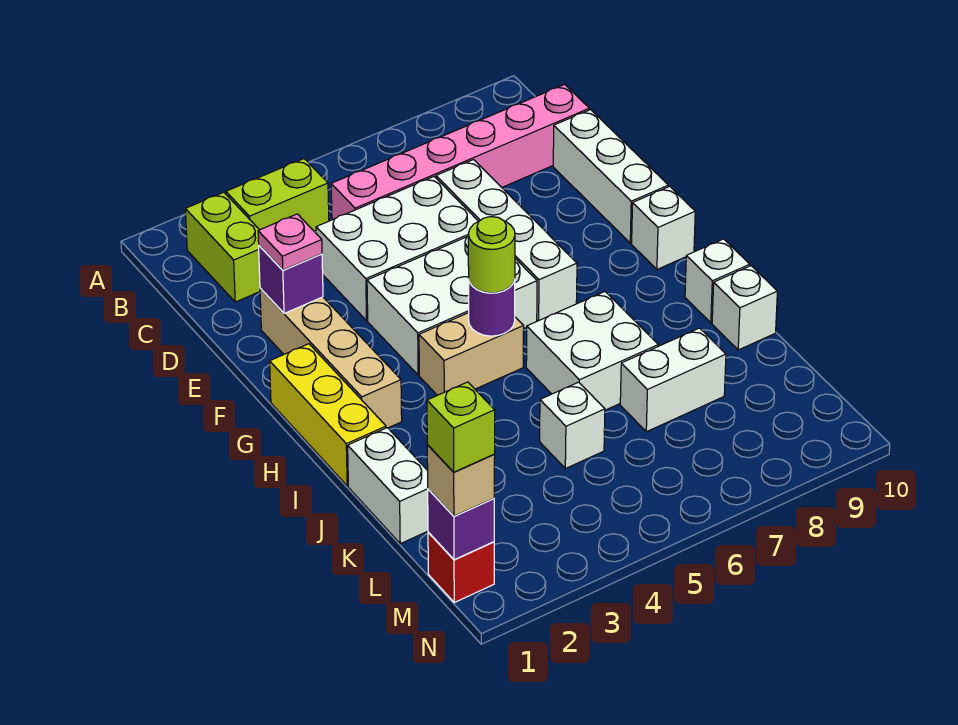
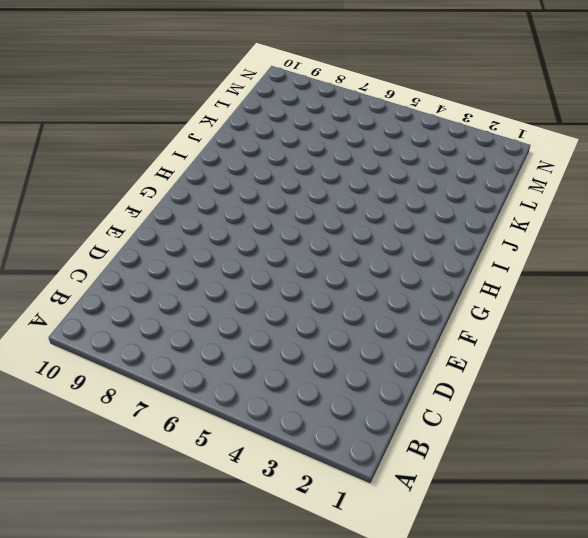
none -> lime 1x2 brick [185,192,260,302]
none -> lime 1x2 brick [226,159,329,231]
none -> pink 1x6 brick [331,84,589,220]

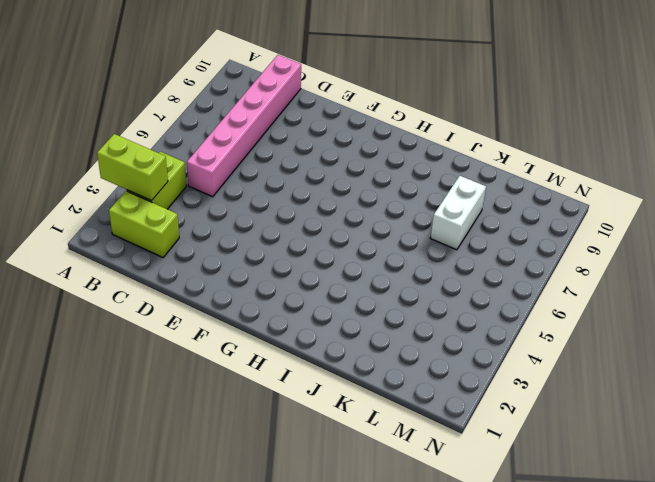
lime 1x2 brick [97,134,168,201] -> none
none -> white 2x3 brick [316,177,478,320]
none -> white 1x4 brick [436,160,577,321]
none -> white 1x3 brick [553,110,668,243]

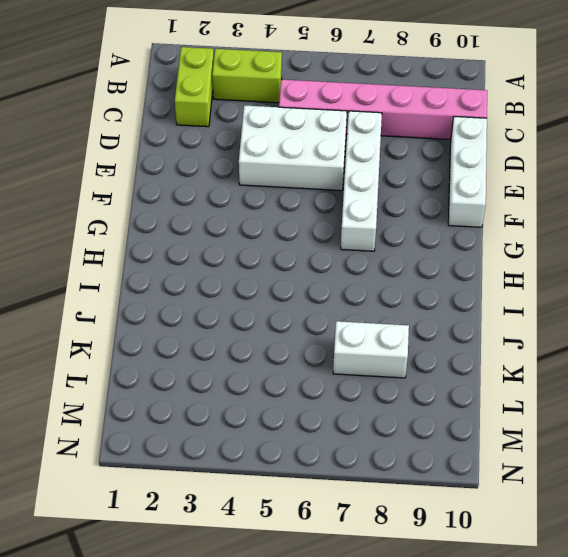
none -> tan 1x4 brick [260,289,402,428]
none -> white 2x3 brick [367,237,537,375]
none -> yellow 1x3 brick [270,344,386,486]

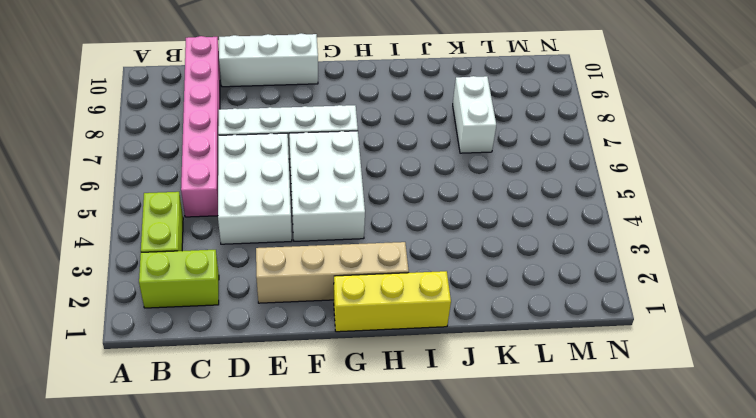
none -> white 1x1 brick [632,186,695,269]
none -> tan 1x2 brick [419,313,524,395]
none -> white 2x2 brick [526,292,658,410]

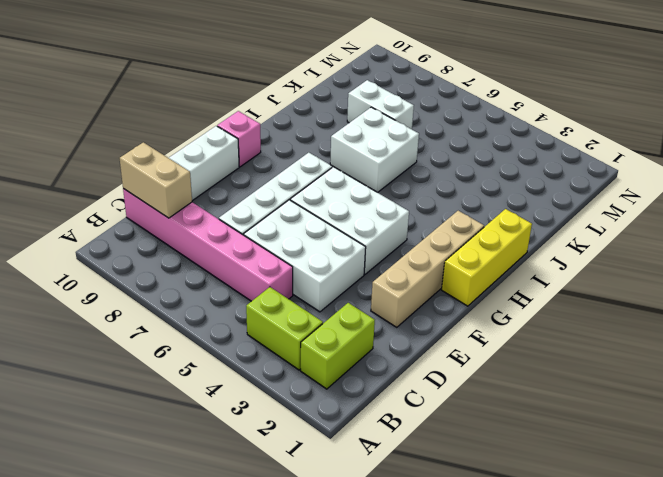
tan 1x2 brick [120,142,192,218] -> tan 1x2 brick moved to [419,313,524,395]
pink 1x1 brick [217,111,261,167] -> white 1x1 brick [632,186,695,269]
none -> white 1x1 brick [685,239,750,323]
none -> white 1x2 brick [348,428,428,544]
none -> white 1x1 brick [712,266,777,350]

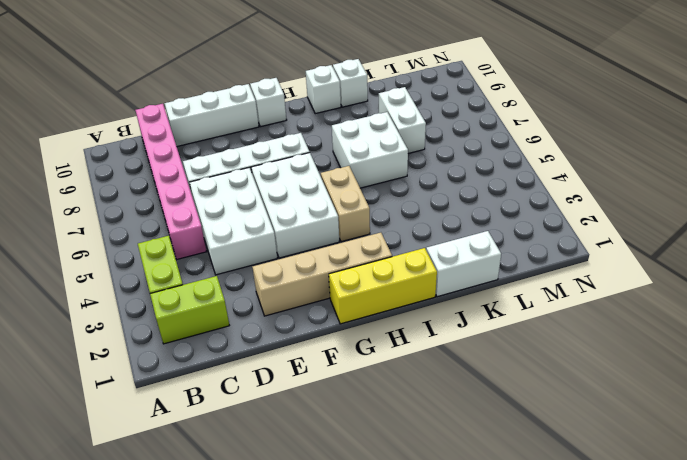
none -> white 1x1 brick [540,382,605,469]
none -> red 1x1 brick [428,532,494,602]
none -> purple 1x1 brick [259,246,323,313]

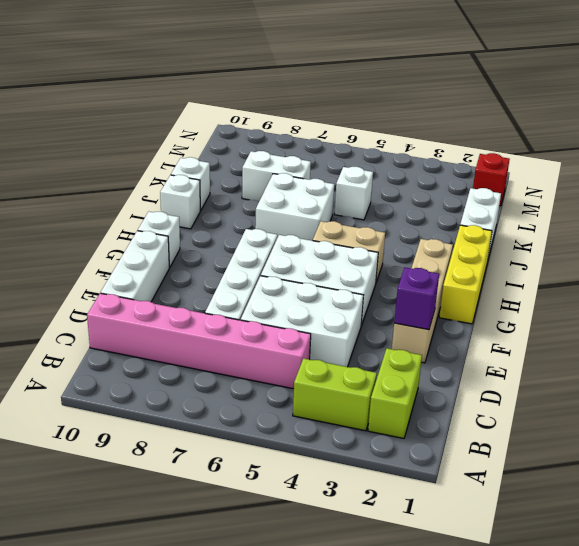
none -> purple 1x1 round brick [469,279,515,336]
none -> purple 1x1 brick [428,489,494,560]
none -> pink 1x1 plate [258,214,322,270]

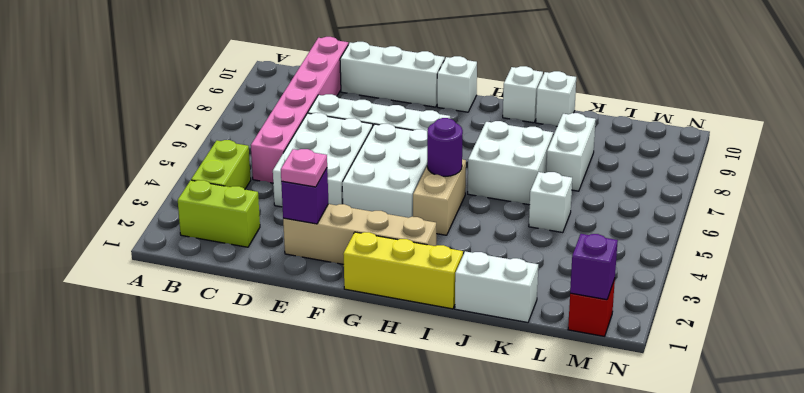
none -> lime 1x1 round brick [468,217,515,293]
none -> tan 1x1 brick [427,445,495,516]
none -> lime 1x1 brick [427,382,495,472]

